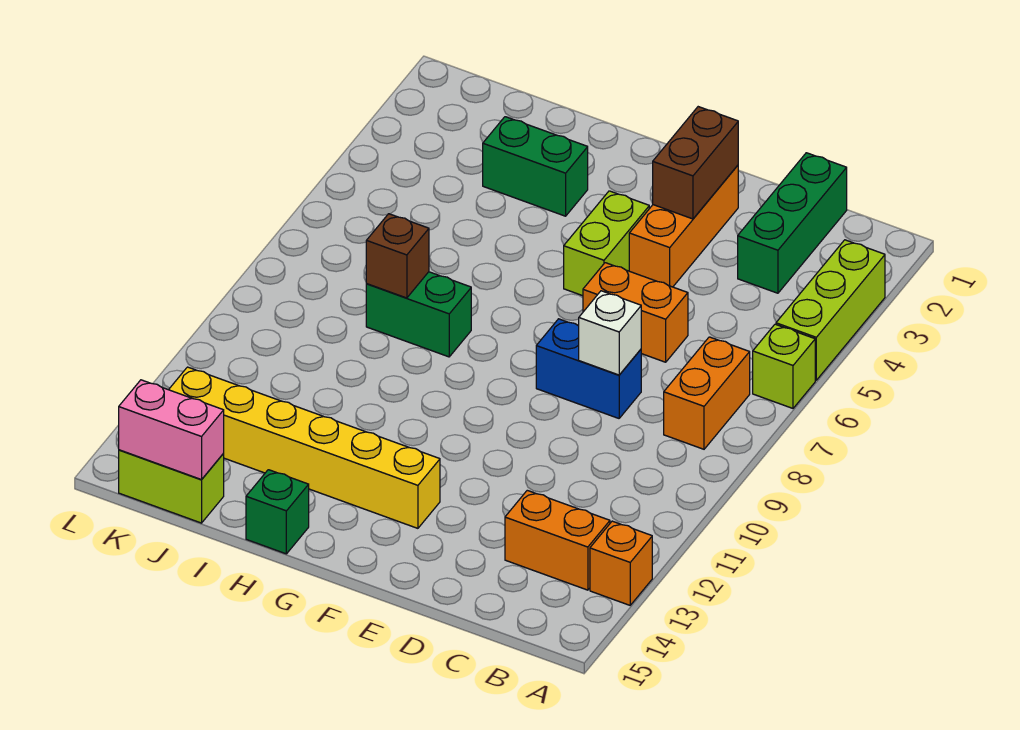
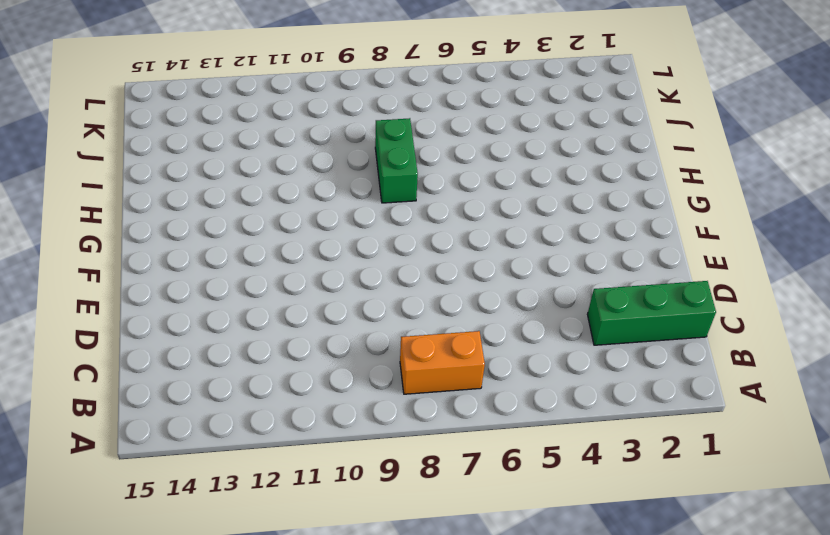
none -> lime 1x3 brick [776,240,885,380]
none -> lime 1x1 brick [753,324,815,408]
none -> orange 1x1 brick [590,521,652,605]

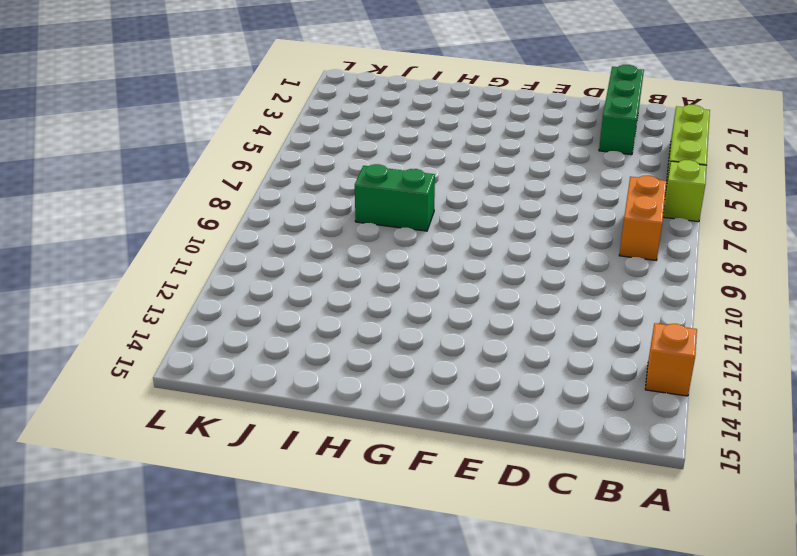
none -> orange 1x2 brick [505,490,610,590]
none -> orange 1x2 brick [583,263,688,362]
none -> blue 1x2 brick [536,319,641,418]

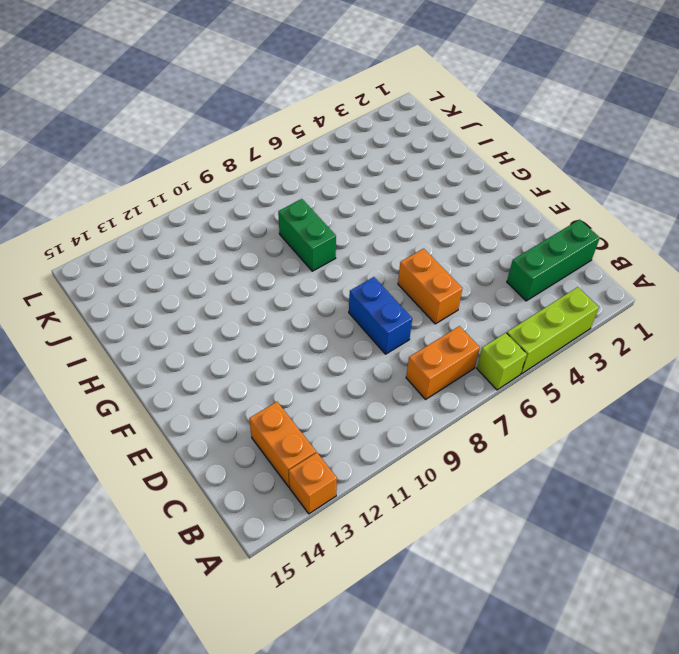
none -> orange 1x3 brick [629,165,739,287]
none -> lime 1x2 brick [564,191,649,296]
none -> yellow 1x6 brick [169,367,440,528]

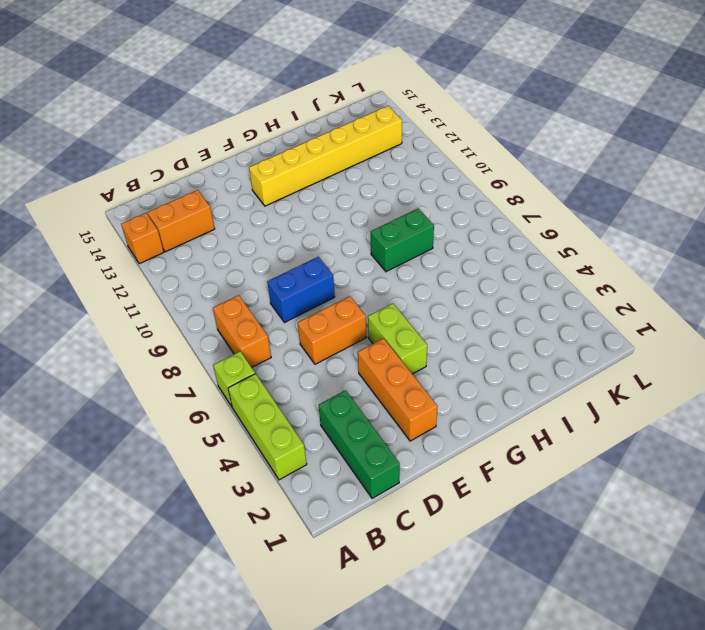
none -> green 1x2 brick [483,117,588,216]
none -> green 1x1 brick [246,470,309,554]
none -> lime 1x2 brick [119,450,224,523]

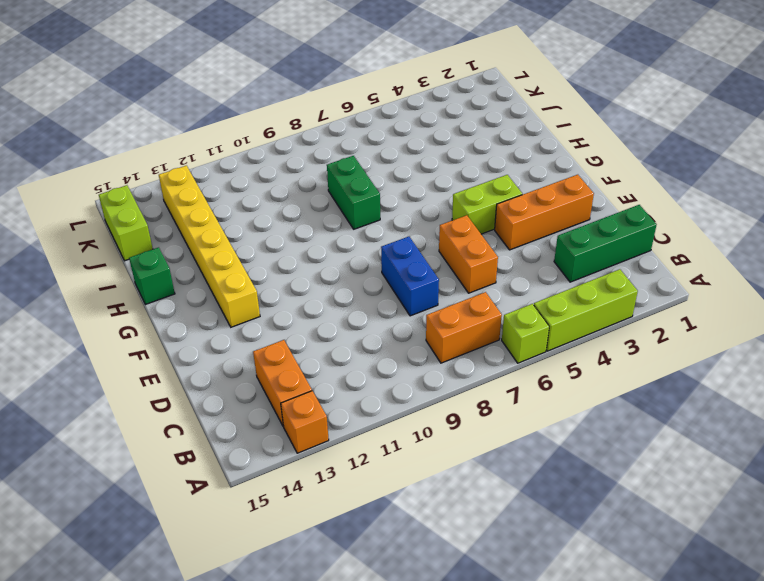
none -> green 1x2 brick [483,117,588,216]
none -> white 1x1 brick [579,291,641,375]
none -> brown 1x2 brick [653,107,738,219]

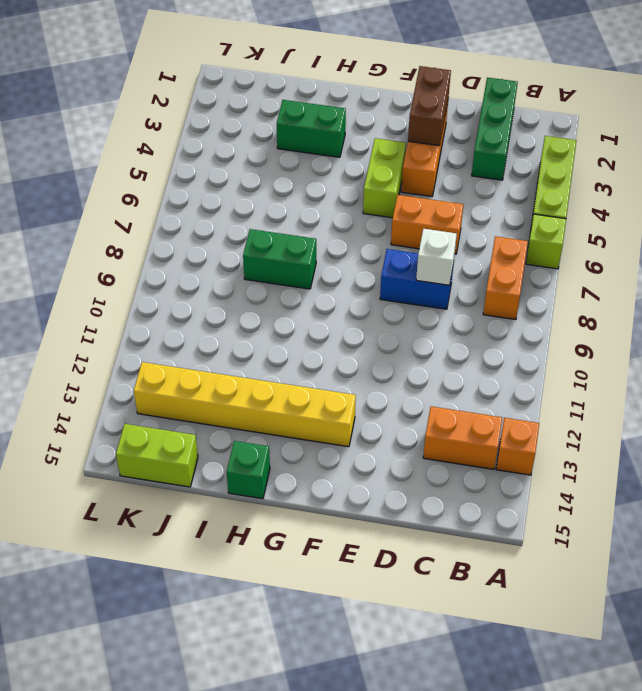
none -> brown 1x1 brick [366,214,429,298]
none -> pink 1x2 brick [119,380,224,480]

